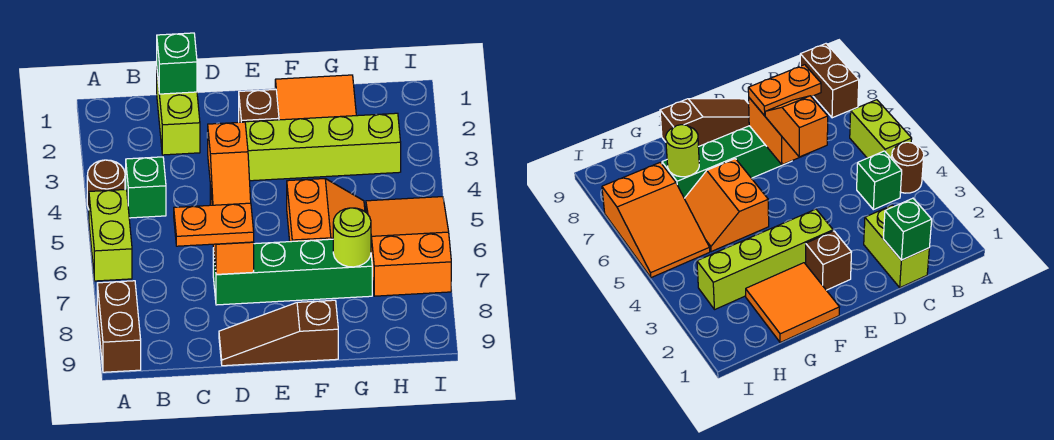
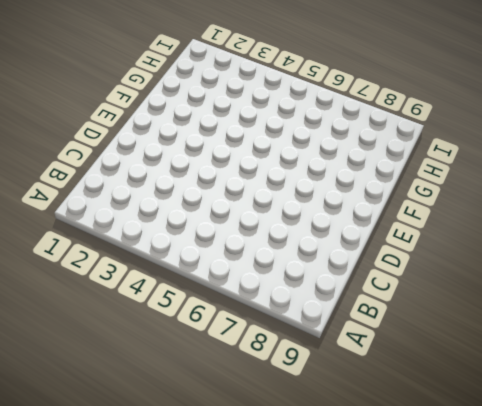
none -> brown 1x1 round brick [87,160,125,209]
none -> lime 1x2 brick [89,189,132,281]
none -> brown 1x2 brick [97,281,141,372]

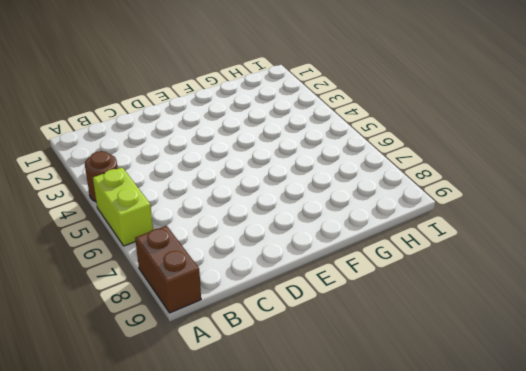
none -> green 1x1 brick [126,157,166,218]
none -> lime 1x2 brick [157,73,200,155]
none -> green 1x4 brick [213,239,372,305]

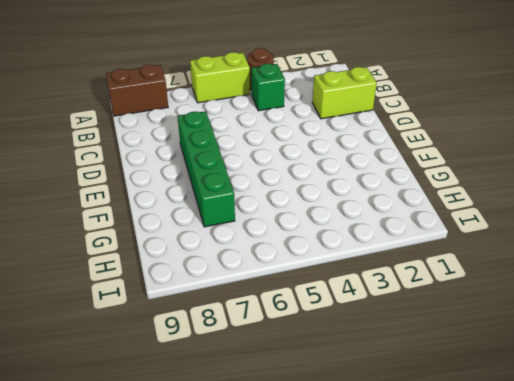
none -> brown 1x3 slope [219,300,338,366]
none -> brown 1x1 brick [239,89,279,122]
none -> lime 1x4 brick [245,113,401,181]

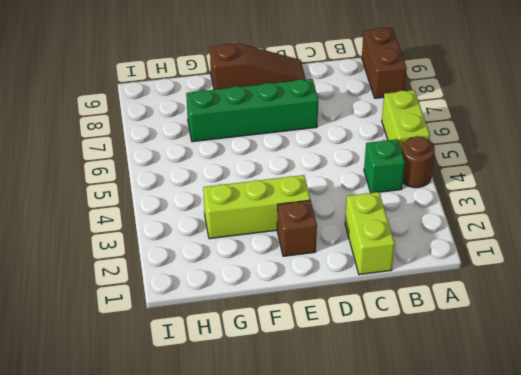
lime 1x3 brick [203,175,310,239] -> lime 1x4 brick [245,113,401,181]
none -> orange 2x2 tile [275,75,356,120]
none -> orange 2x2 slope [287,179,365,242]
none -> orange 2x3 slope [366,197,451,296]

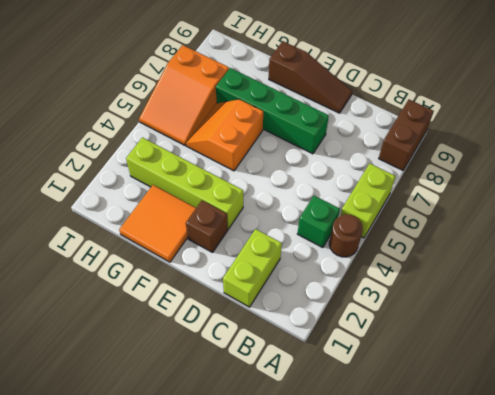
none -> green 1x1 brick [157,33,197,94]
none -> orange 1x2 brick [210,186,254,274]
none -> lime 1x1 round brick [333,208,371,267]

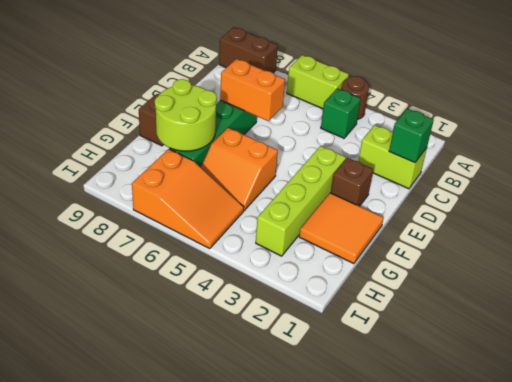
lime 2x2 round brick [155,79,217,151] -> lime 1x1 round brick [333,208,371,267]
none -> orange 1x2 plate [174,203,254,246]
none -> orange 1x2 slope [208,122,251,205]

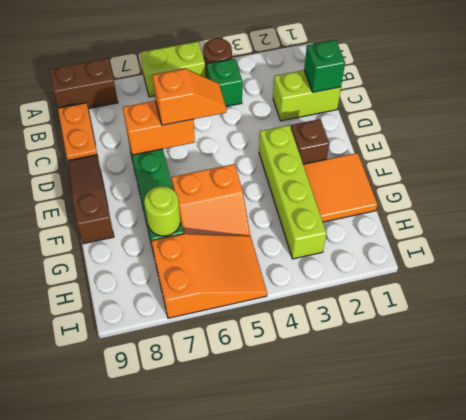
orange 1x2 plate [58,103,97,161] -> orange 1x2 plate moved to [174,203,254,246]
orange 1x2 slope [152,69,226,125] -> orange 1x2 slope turned to [208,122,251,205]

